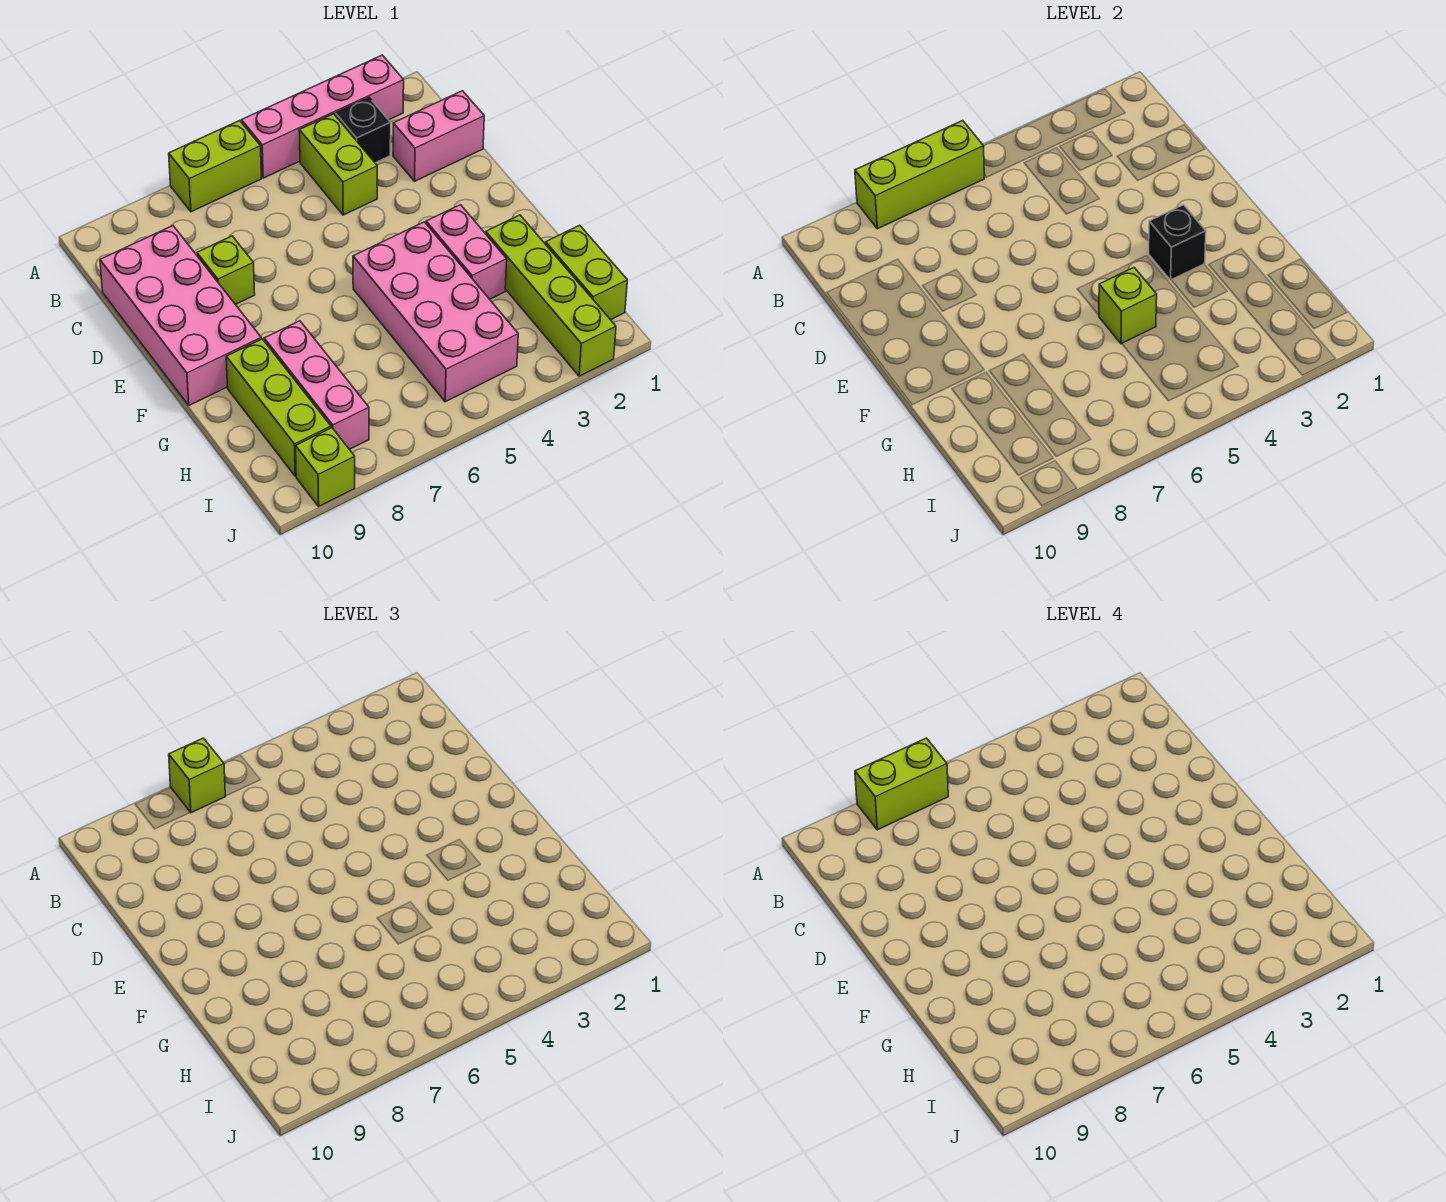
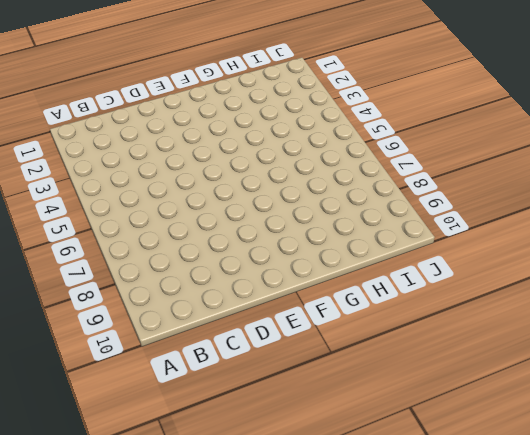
none -> pink 1x4 brick [242,55,404,178]
none -> lime 1x2 brick [169,121,261,212]
none -> black 1x1 brick [335,98,391,163]

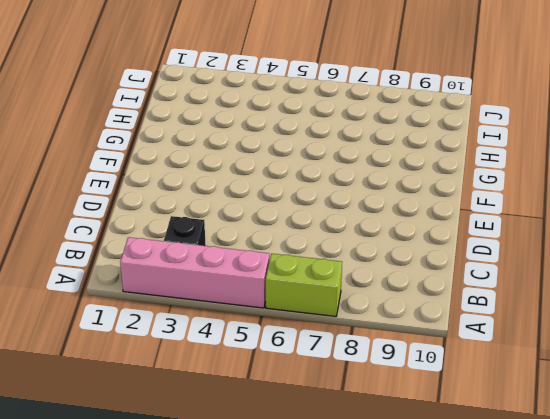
none -> lime 1x2 brick [299,114,377,215]
none -> pink 1x2 brick [393,91,484,181]
none -> pink 2x4 brick [100,226,261,405]

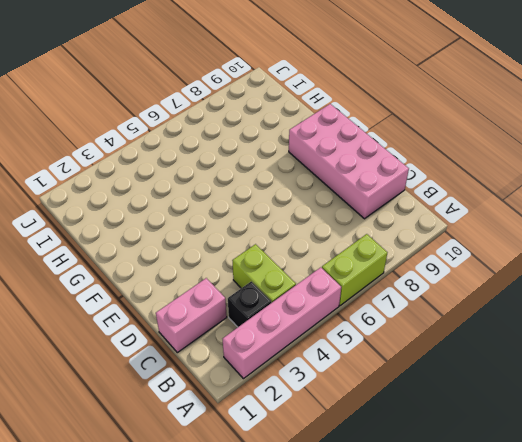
none -> lime 1x1 brick [197,236,255,305]
none -> pink 1x2 brick [426,205,507,299]
none -> pink 2x4 brick [353,222,518,402]

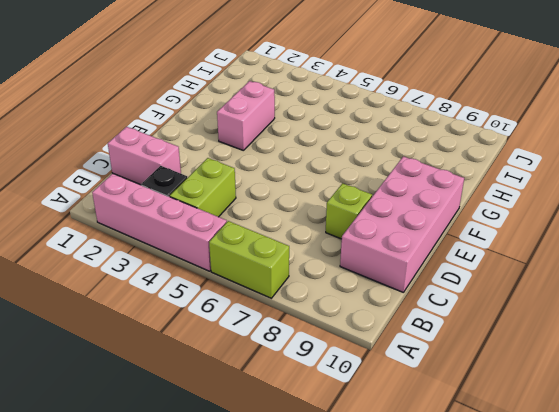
none -> pink 2x4 brick [353,222,518,402]
none -> lime 1x4 brick [486,215,616,376]
none -> pink 1x3 brick [264,321,369,449]

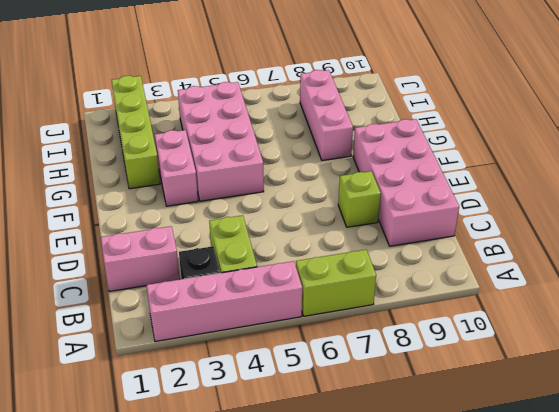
none -> lime 1x3 brick [226,339,331,476]
none -> lime 1x2 brick [546,225,627,320]
none -> lime 1x1 brick [296,428,355,506]

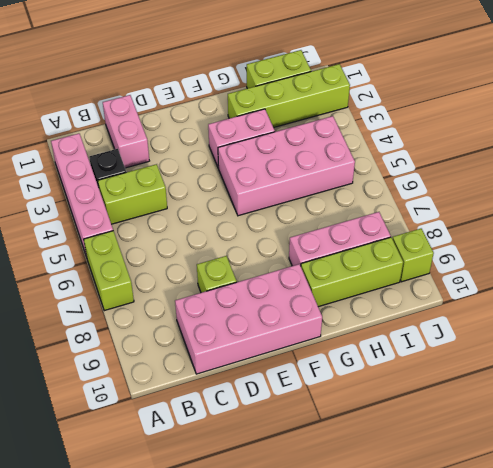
none -> lime 1x3 brick [855,121,984,229]
none -> black 1x1 brick [1149,205,1206,280]
none -> lime 1x1 brick [1099,268,1157,344]

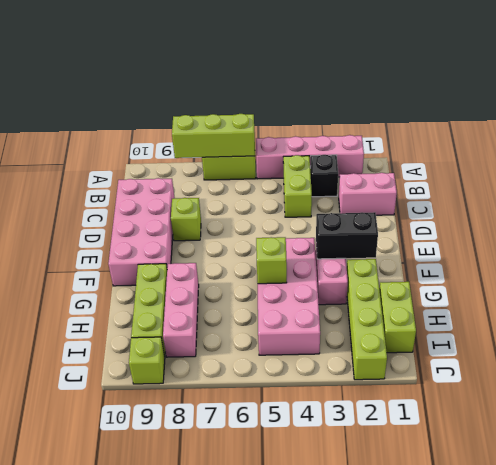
black 1x2 brick [316,212,378,259] -> black 1x1 brick [1149,205,1206,280]
none -> lime 1x1 brick [169,738,225,813]
none -> lime 1x2 brick [855,738,948,830]

